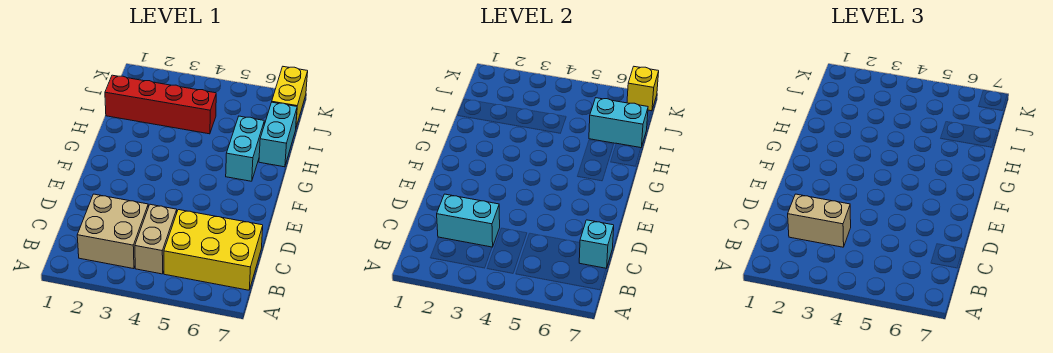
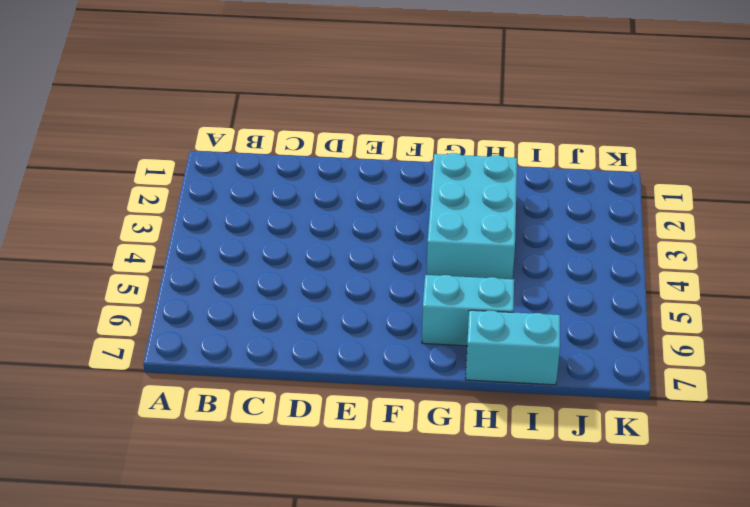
cyan 2x3 brick [427,153,517,279] -> none
none -> tan 2x2 brick [77,194,148,269]
none -> tan 1x2 brick [135,204,177,274]
none -> yellow 2x3 brick [164,210,263,290]

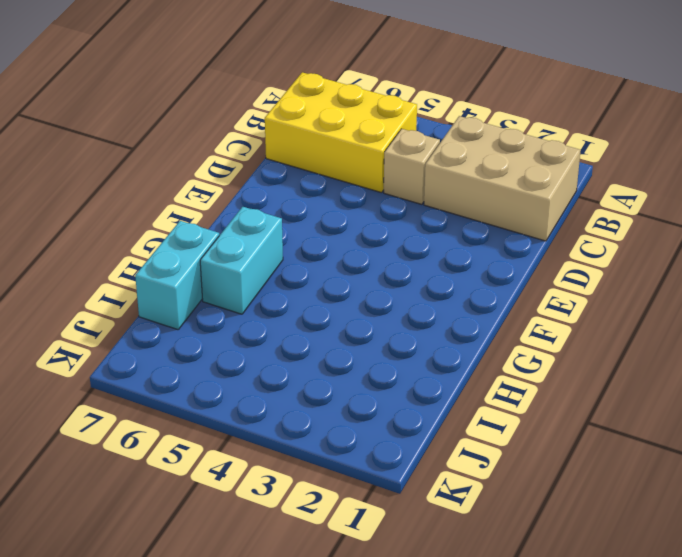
tan 2x3 brick [424,116,581,241] -> tan 2x2 brick [77,194,148,269]
tan 1x1 brick [384,129,440,204] -> tan 1x2 brick [135,204,177,274]
none -> red 1x4 brick [105,75,216,134]
none -> yellow 1x2 brick [272,67,308,127]
none -> cyan 1x2 brick [437,194,500,247]

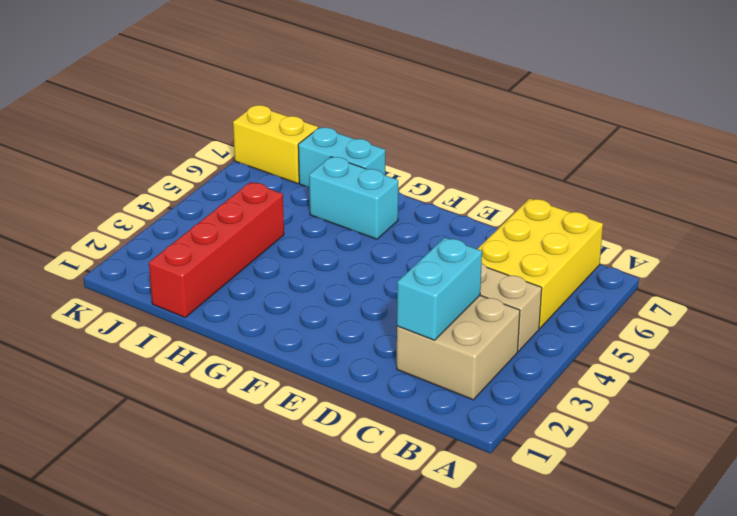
none -> cyan 1x1 brick [579,220,614,268]
none -> cyan 1x2 brick [589,98,648,148]
none -> yellow 1x1 brick [627,67,659,111]

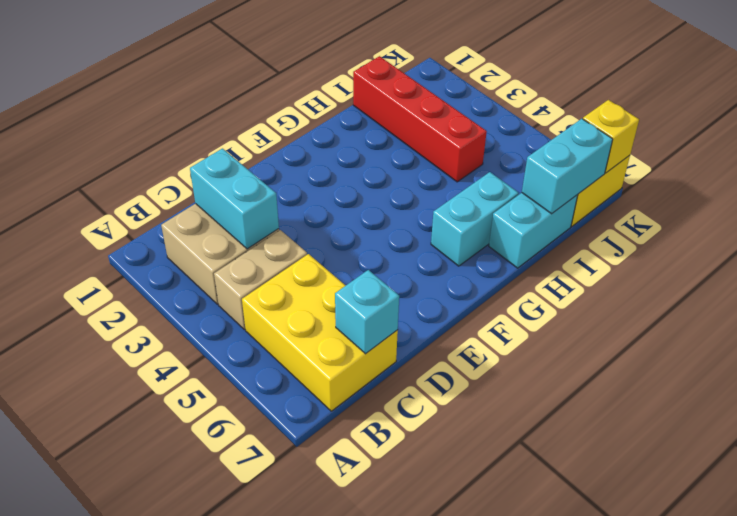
cyan 1x2 brick [522,119,613,214] -> cyan 1x2 brick turned to [589,98,648,148]
none -> tan 1x2 brick [788,194,851,247]

